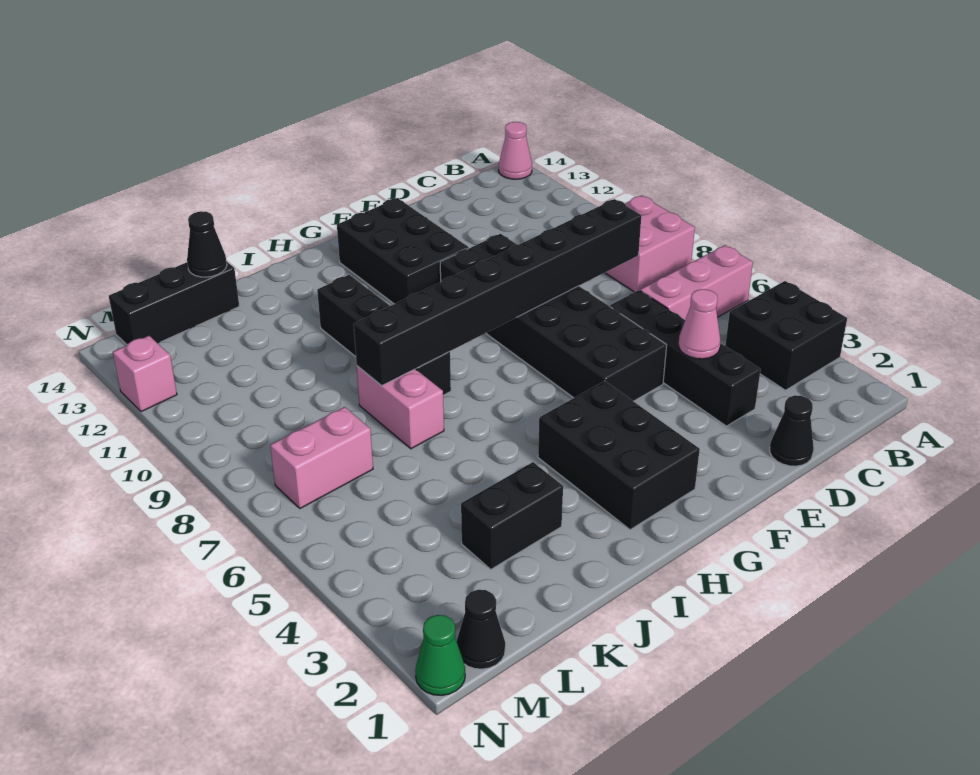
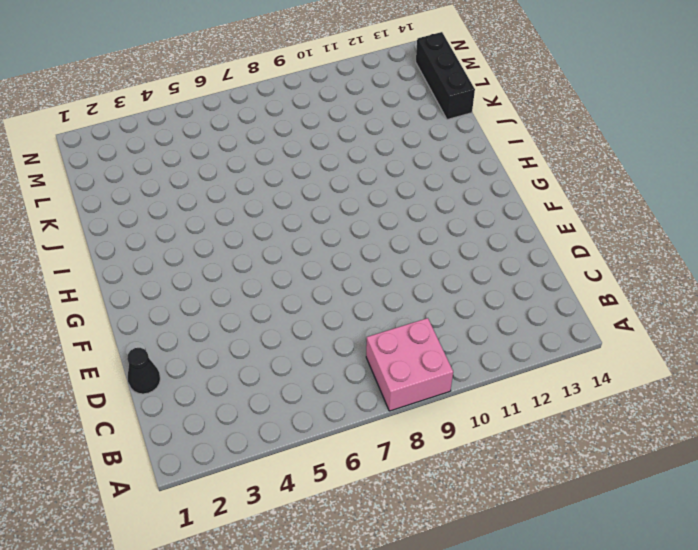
none -> black 2x2 brick [725,281,847,390]
none -> pink 1x3 brick [640,245,753,320]
none -> pink 1x1 cone [499,122,532,179]

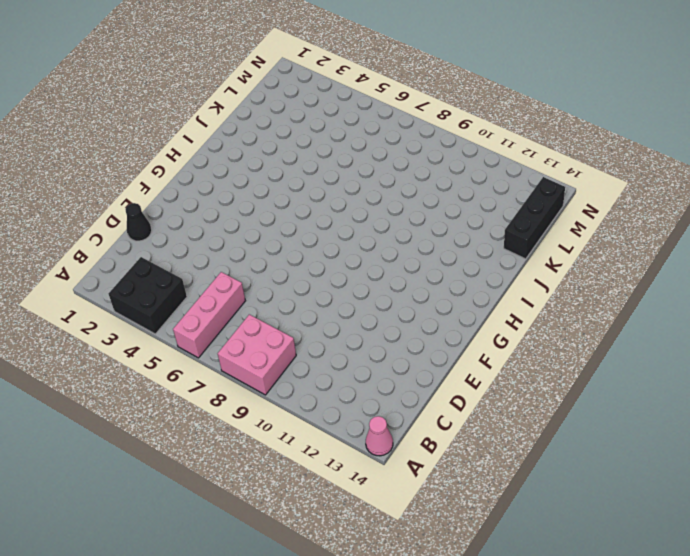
none -> black 1x4 brick [610,290,761,426]
none -> black 2x6 brick [440,234,667,401]
none -> black 2x3 brick [337,198,469,304]

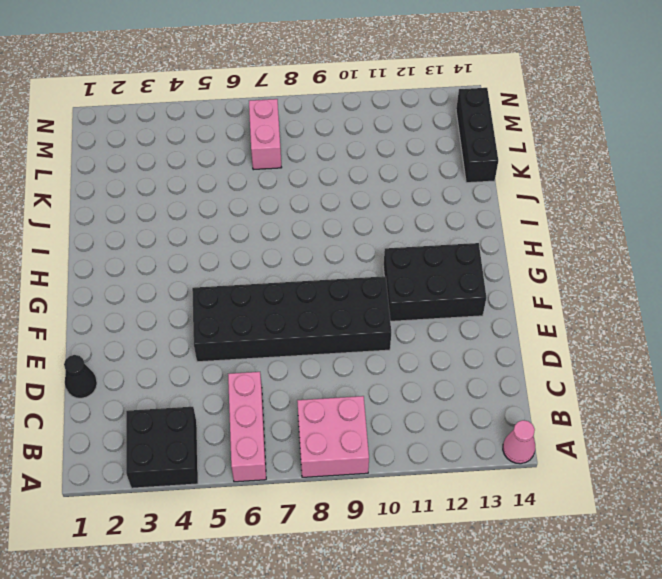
none -> black 1x4 brick [610,290,761,426]
none -> black 2x3 brick [538,381,700,530]
none -> black 1x4 brick [317,275,451,395]

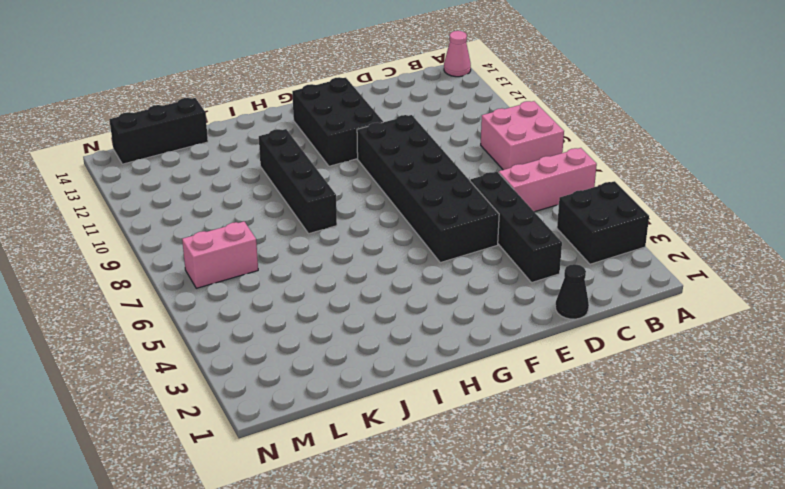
none -> black 2x3 brick [538,381,700,530]
none -> black 1x2 brick [461,462,563,569]
none -> pink 1x2 brick [357,366,444,449]

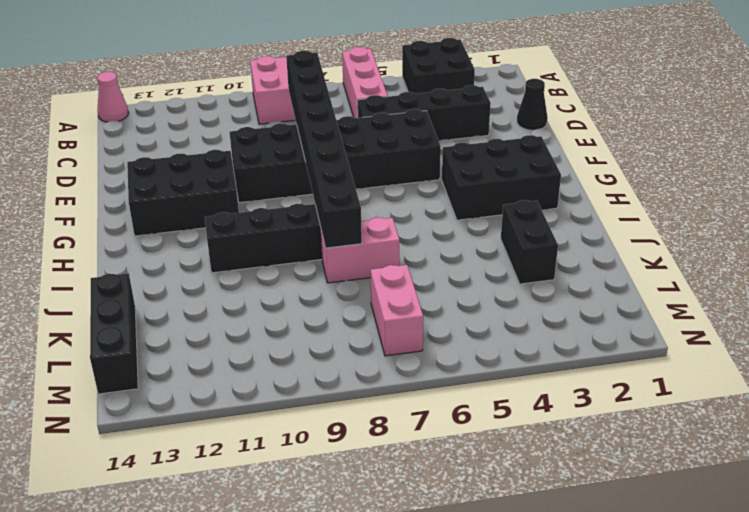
none -> black 1x1 cone [457,590,505,669]
none -> green 1x1 cone [415,615,465,695]
none -> pink 1x1 brick [113,336,177,412]

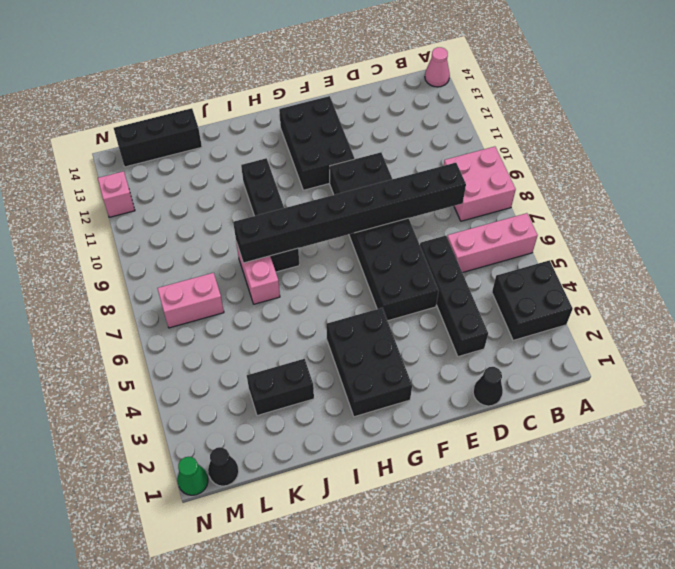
none -> pink 1x1 cone [679,289,720,359]
none -> black 1x1 cone [187,211,227,277]

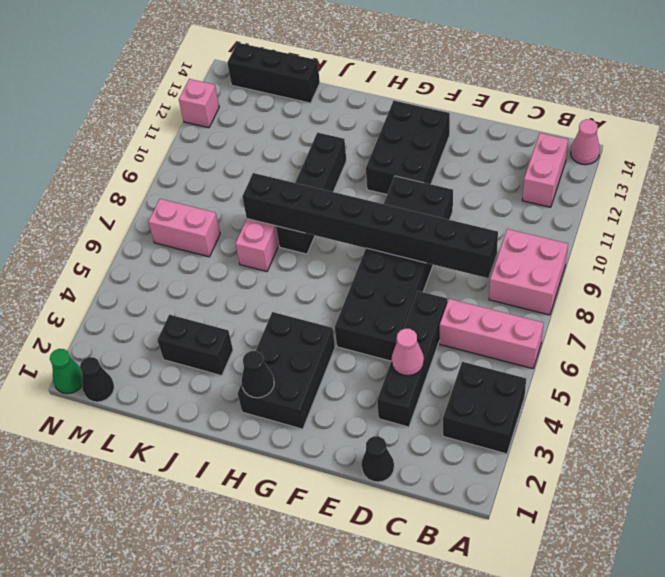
pink 1x2 brick [522,133,568,207] -> none
black 1x1 cone [241,351,274,398] -> black 1x1 cone moved to [187,211,227,277]

